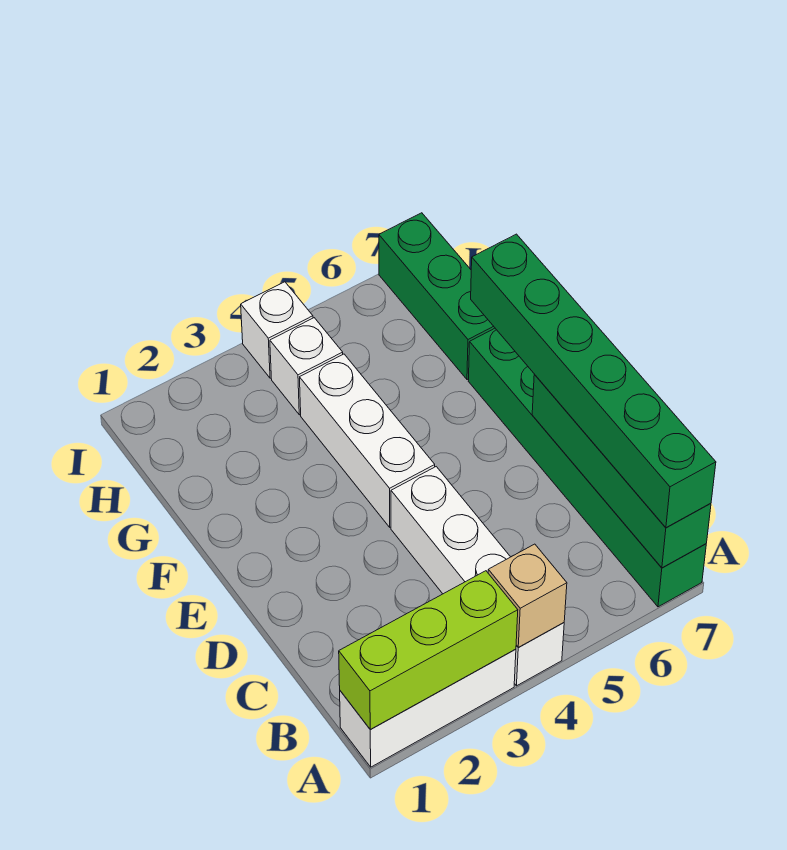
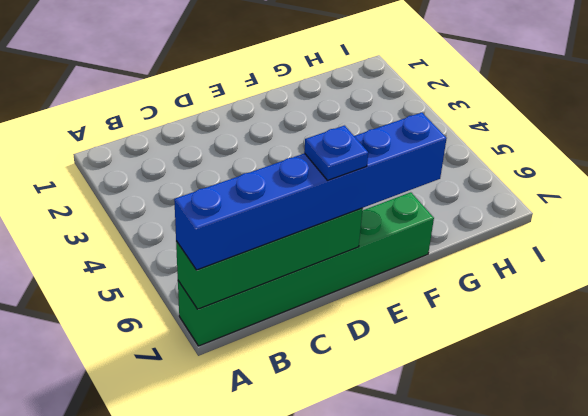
blue 1x6 brick [174,112,447,270] -> green 1x6 brick [471,234,716,528]
blue 1x1 plate [304,126,368,180] -> none
none -> white 1x3 brick [340,649,516,767]
none -> white 1x4 brick [391,467,564,686]

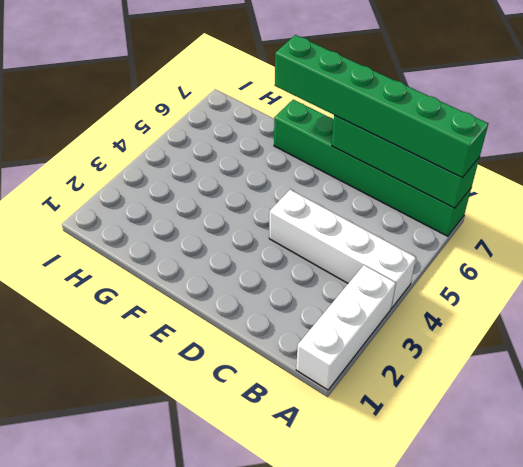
none -> white 1x3 brick [300,354,435,527]
none -> green 1x3 brick [379,213,495,380]

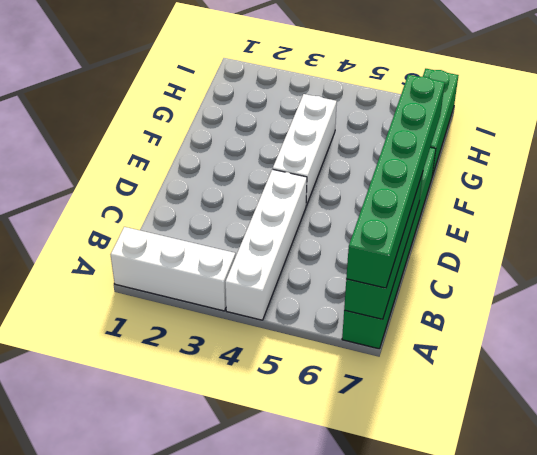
none -> white 1x1 brick [270,318,343,415]
none -> white 1x1 brick [241,282,313,378]

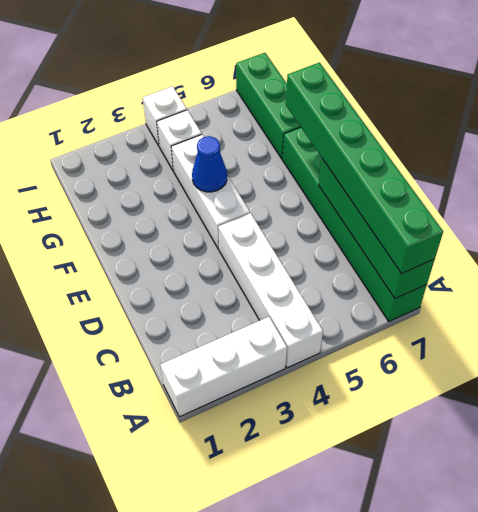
blue 1x1 cone [192,136,227,192] -> none
none -> lime 1x3 brick [339,571,518,730]
none -> tan 1x1 brick [488,544,567,648]

